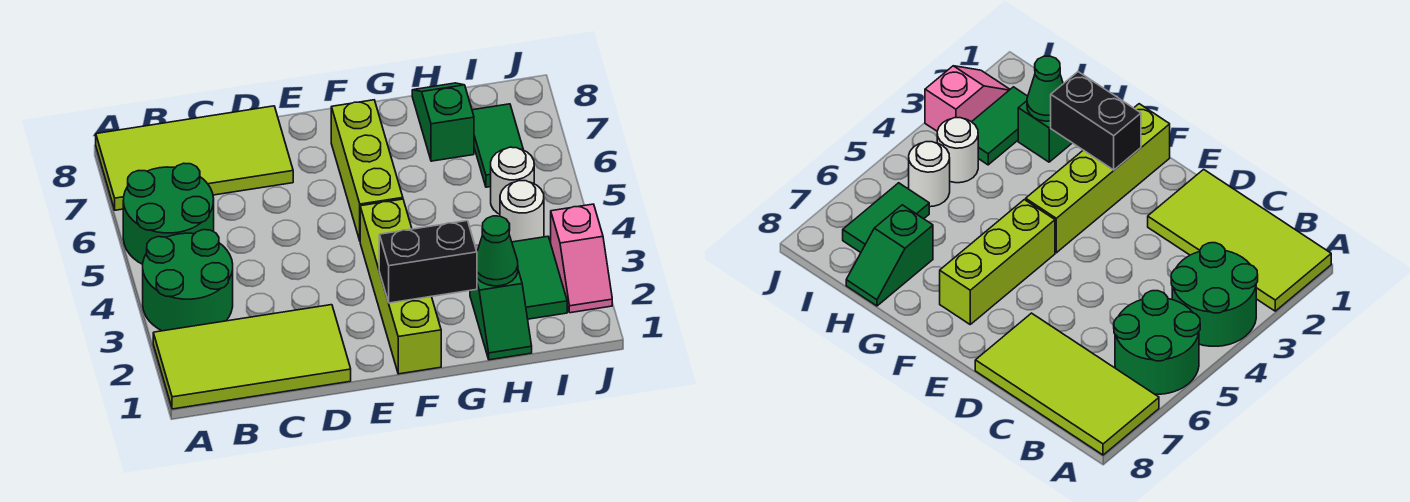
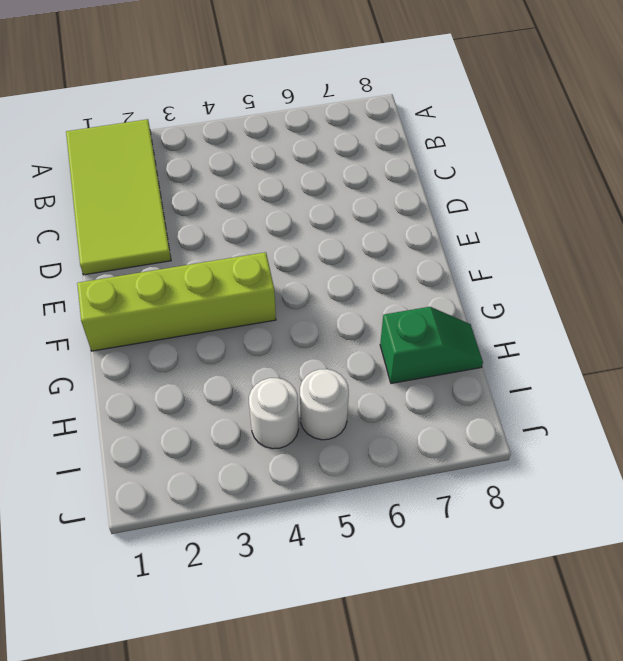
none -> green 2x2 round brick [143,230,233,331]
none -> green 2x2 round brick [123,163,214,264]
none -> lime 2x4 tile [96,106,293,210]

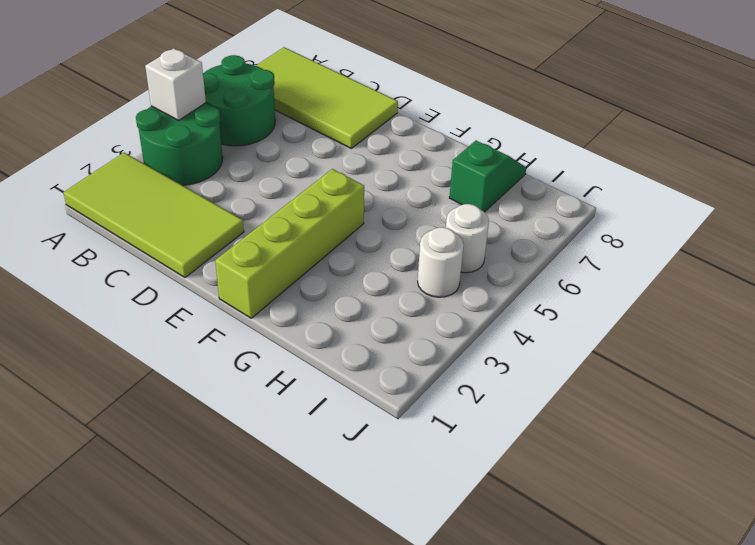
white 1x1 brick [145,48,206,120] -> none
none -> lime 1x3 brick [331,100,403,240]
none -> green 1x2 slope [470,271,532,360]
none -> green 1x2 tile [512,236,567,319]

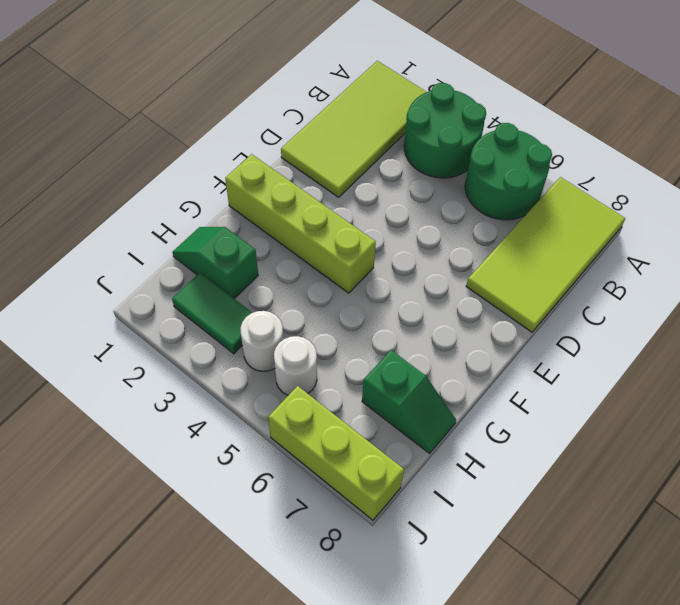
lime 1x3 brick [268,386,404,520] -> lime 1x3 brick moved to [331,100,403,240]
none -> green 1x2 tile [472,104,523,187]
none -> pink 1x2 slope [551,204,612,313]
none -> black 1x2 brick [379,221,477,303]

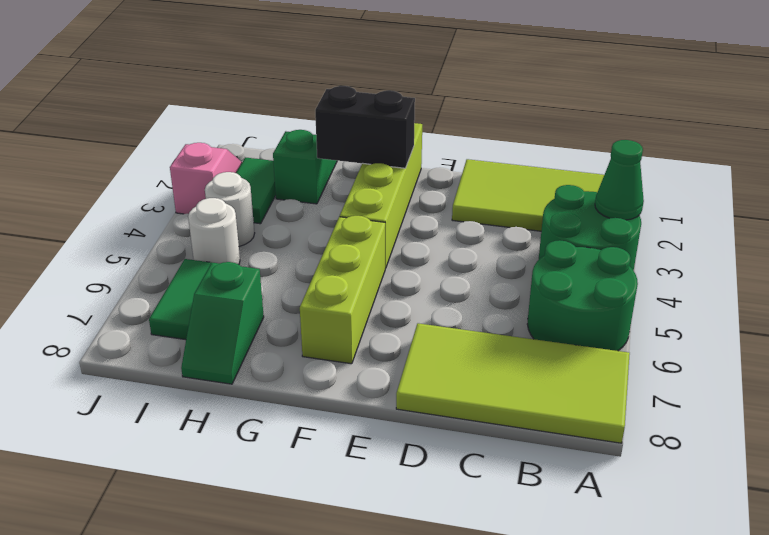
green 1x1 cone [595,140,644,220] -> green 1x1 cone moved to [477,216,518,286]

